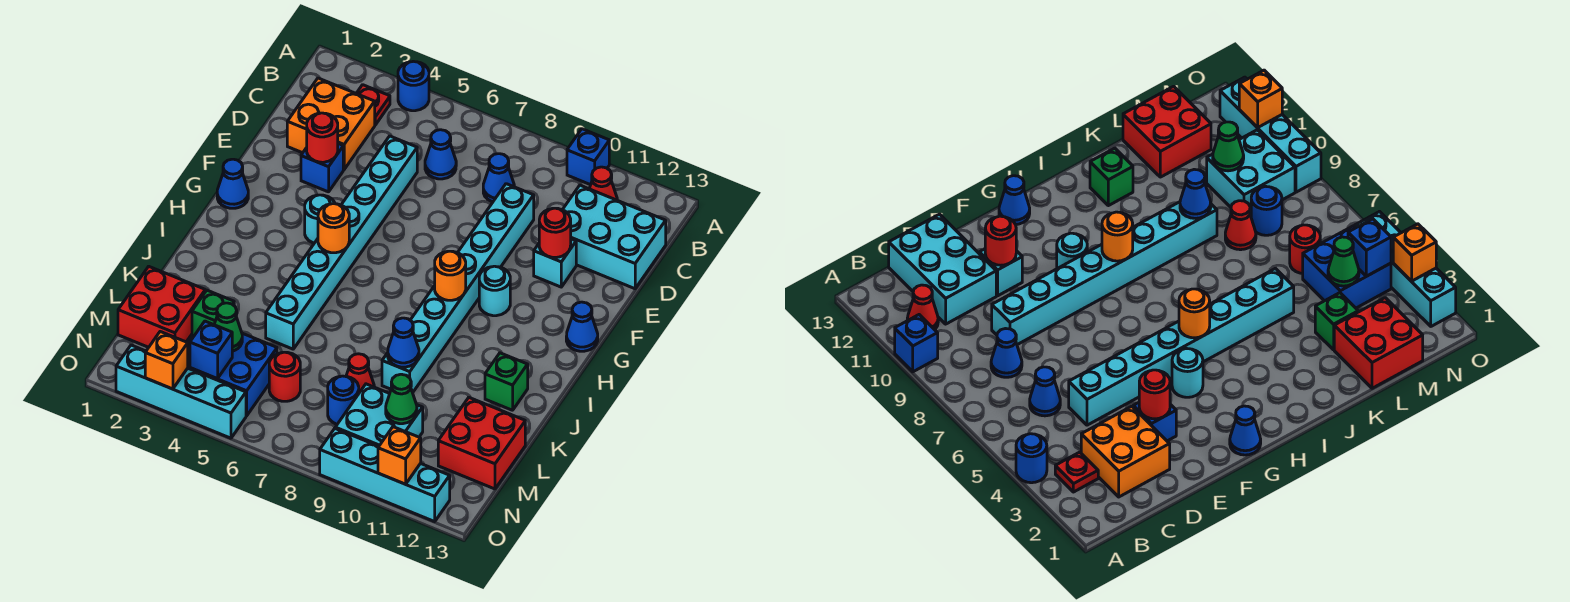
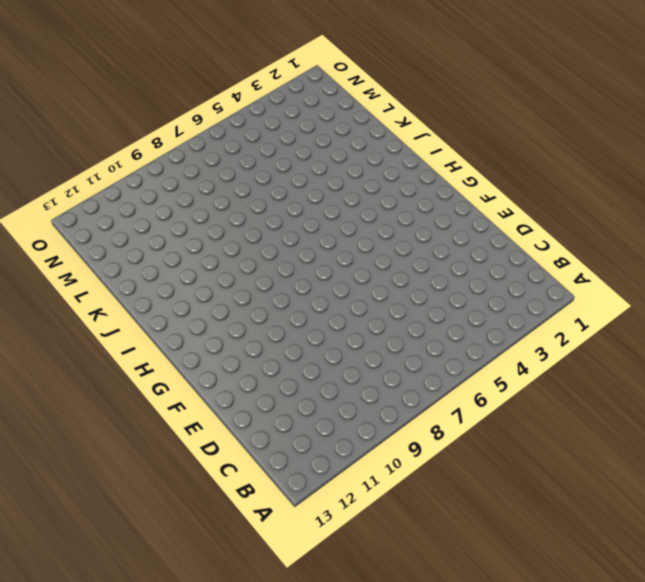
none -> blue 1x1 round brick [398,61,429,111]
none -> blue 1x1 brick [567,129,609,185]
none -> red 1x1 plate [356,85,390,125]
none -> red 1x1 cone [589,167,617,200]

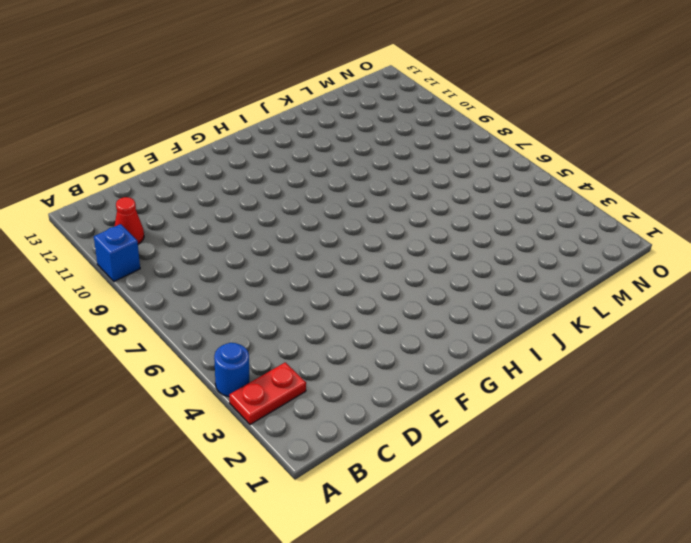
red 1x2 plate [229,362,306,425] -> red 1x1 plate [356,85,390,125]
none -> orange 2x2 brick [287,78,375,170]
none -> blue 1x1 cone [425,130,456,179]
none -> blue 1x1 cone [483,154,514,202]
none -> cyan 2x3 brick [563,185,666,289]

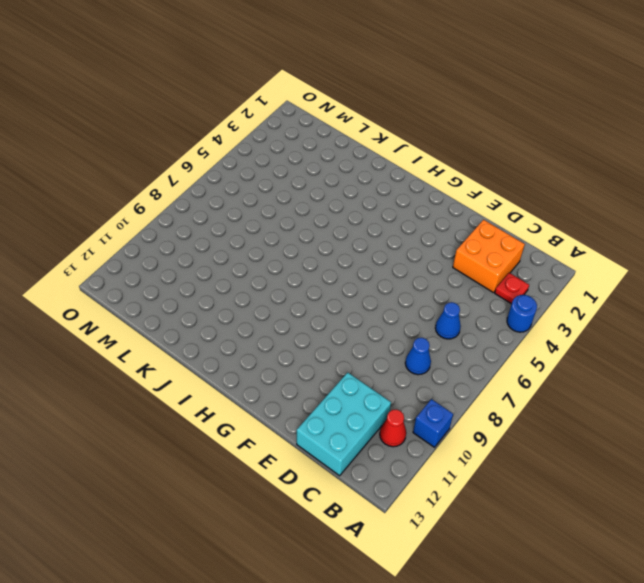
none -> cyan 1x8 brick [266,136,417,349]
none -> cyan 1x8 brick [382,184,534,393]
none -> blue 1x1 brick [301,144,343,192]
none -> cyan 1x1 brick [534,239,576,287]

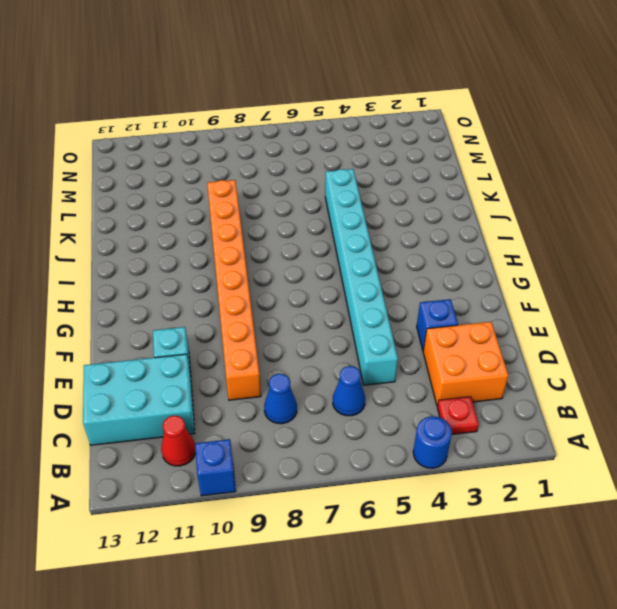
orange 1x8 brick [207,180,261,400] -> cyan 1x8 brick [382,184,534,393]
none -> blue 1x1 cone [217,159,248,208]
none -> cyan 1x1 round brick [305,195,335,243]
none -> cyan 1x1 round brick [479,266,510,316]
none -> blue 1x1 cone [566,302,598,351]

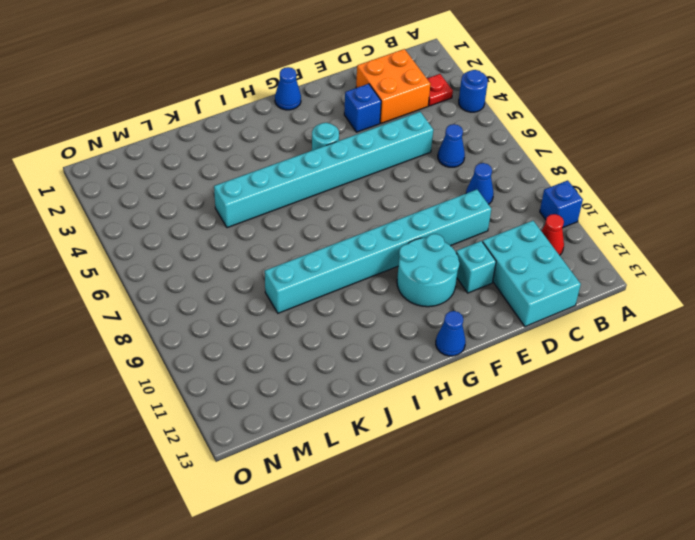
cyan 2x2 round brick [397,234,459,307] -> cyan 1x1 round brick [479,266,510,316]
none -> green 1x1 brick [485,353,528,410]
none -> red 2x2 brick [118,266,205,347]
none -> green 1x1 brick [192,290,234,337]
none -> red 1x1 cone [346,354,374,393]

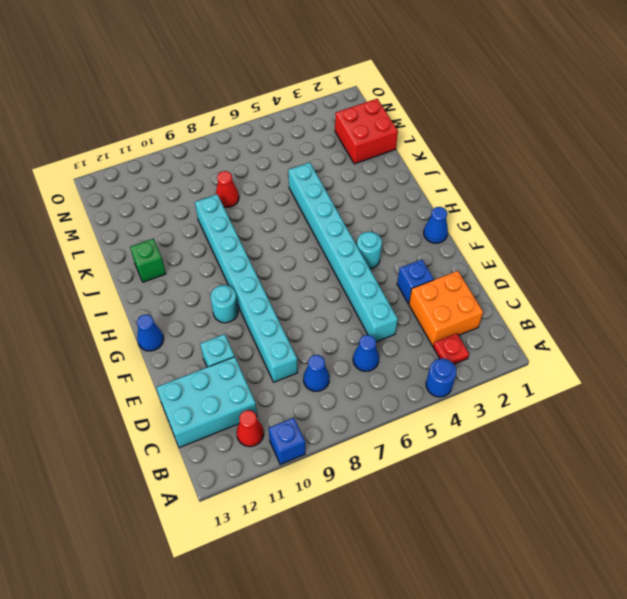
none -> green 1x1 brick [192,290,234,337]
none -> red 2x2 brick [438,398,525,489]
none -> blue 2x2 brick [190,333,277,416]
none -> red 1x1 round brick [269,352,300,401]

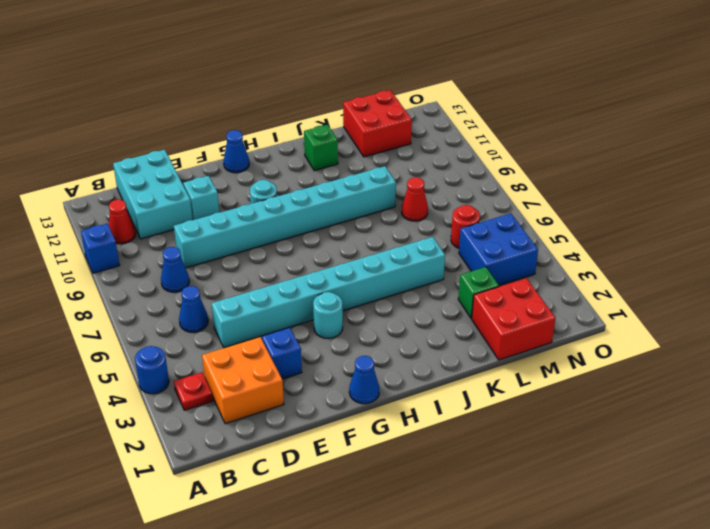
none -> blue 1x1 round brick [328,376,359,424]
none -> cyan 2x2 brick [335,384,423,446]
none -> cyan 1x4 brick [116,345,246,438]
none -> cyan 1x4 brick [320,429,450,522]

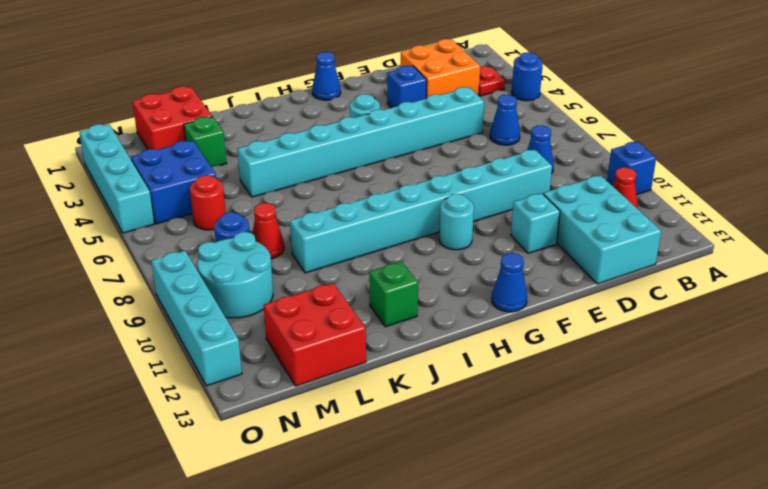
cyan 2x2 round brick [197,232,273,318] -> cyan 2x2 brick [335,384,423,446]
none -> red 1x1 round brick [307,113,338,162]
none -> red 1x1 round brick [539,208,571,257]
none -> orange 1x1 round brick [318,204,349,253]
none -> orange 1x1 round brick [435,251,466,300]

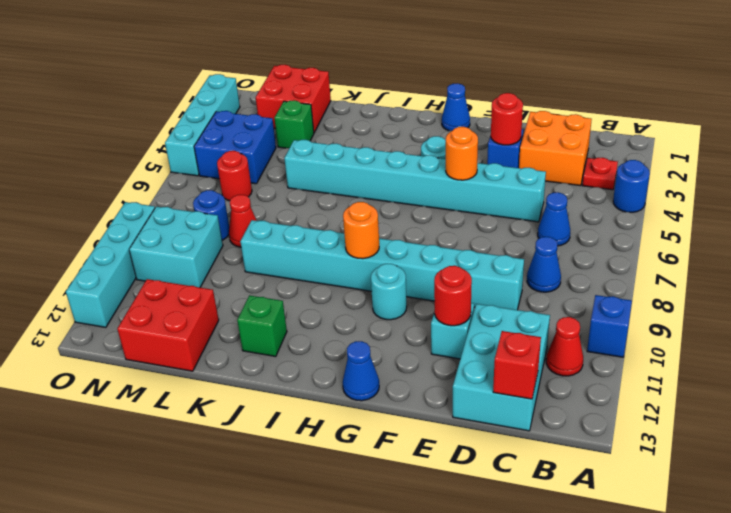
red 1x1 brick [493,331,541,399] -> none
orange 1x1 round brick [446,127,478,180] -> orange 1x1 round brick moved to [318,204,349,253]
none -> blue 1x1 cone [388,318,419,367]
none -> green 1x1 cone [214,303,242,351]
none -> green 1x1 cone [386,374,417,424]
none -> blue 1x1 brick [190,321,232,379]

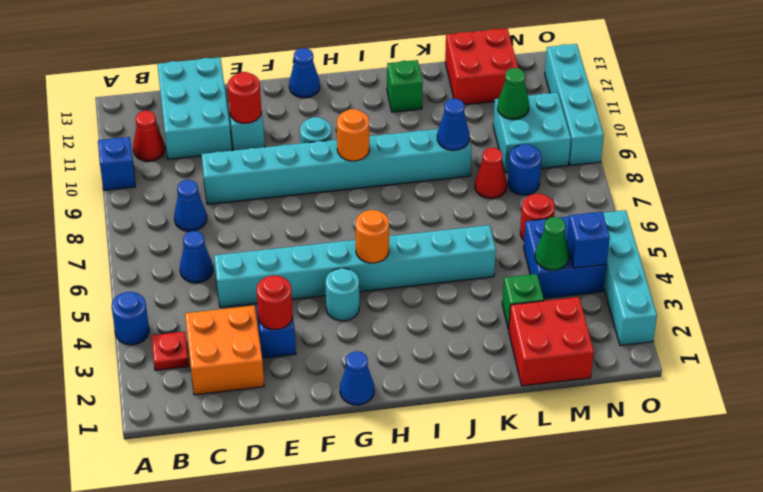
none -> orange 1x1 brick [145,332,188,389]
none -> orange 1x1 brick [378,427,421,484]

